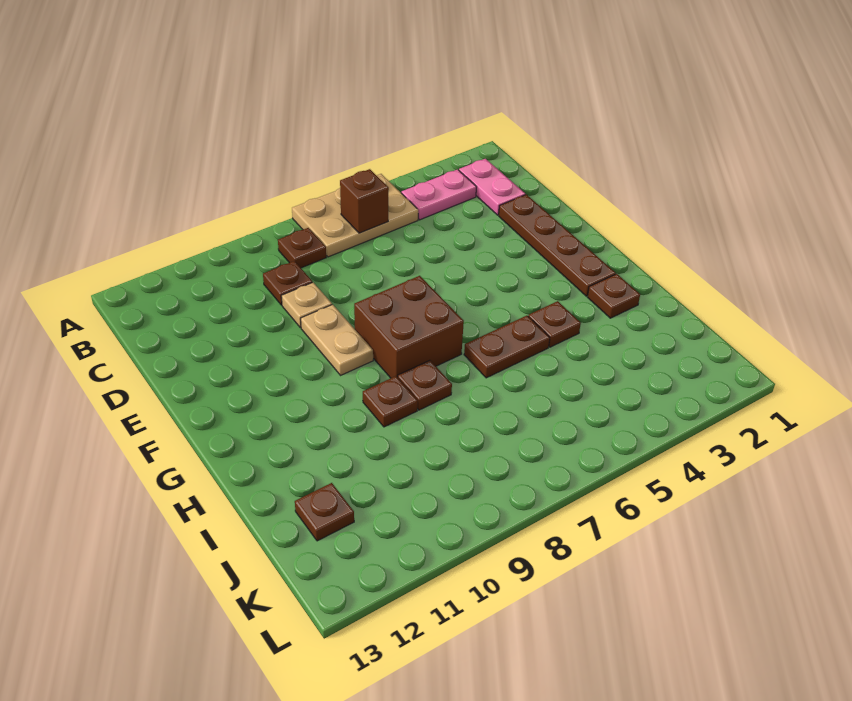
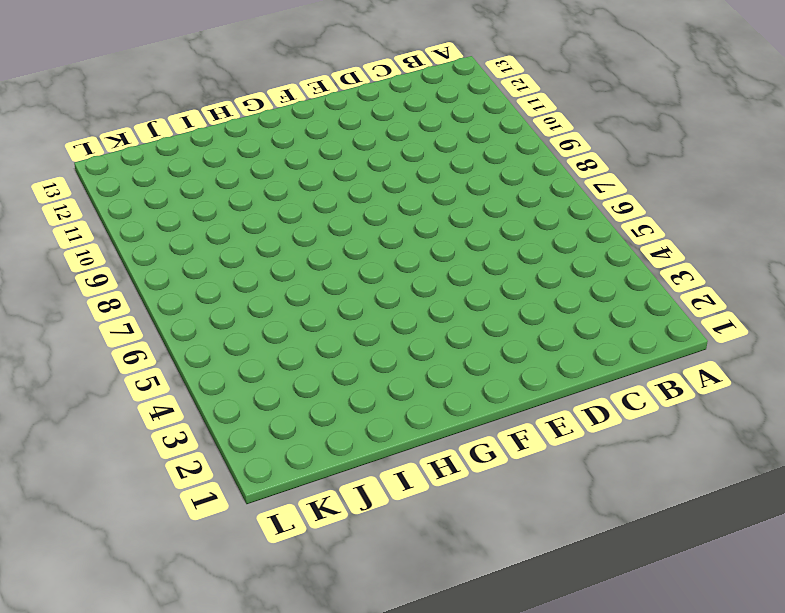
none -> tan 2x3 plate [292,174,418,257]
none -> pink 1x2 plate [459,159,525,215]
none -> pink 1x2 plate [401,170,476,220]

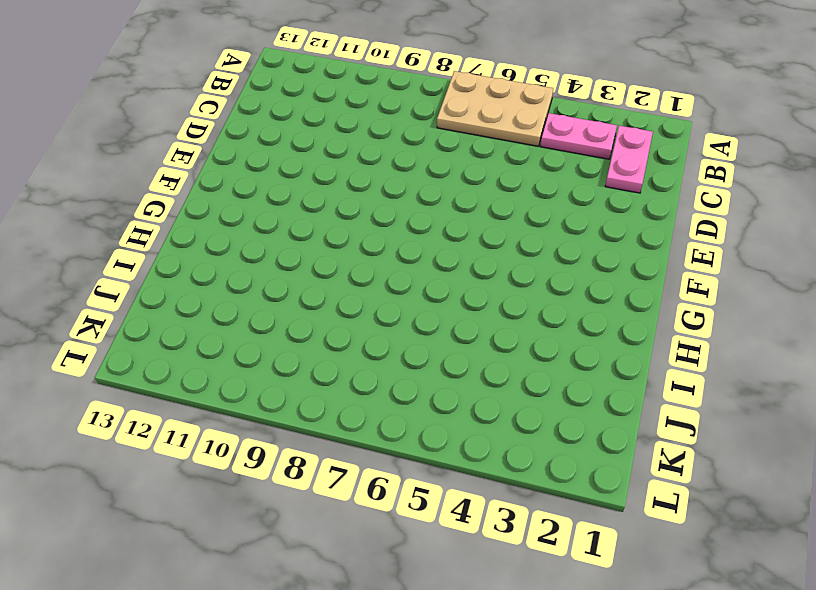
none -> brown 1x1 plate [278,228,326,268]
none -> brown 1x1 plate [263,261,312,305]
none -> brown 1x4 plate [499,194,616,296]

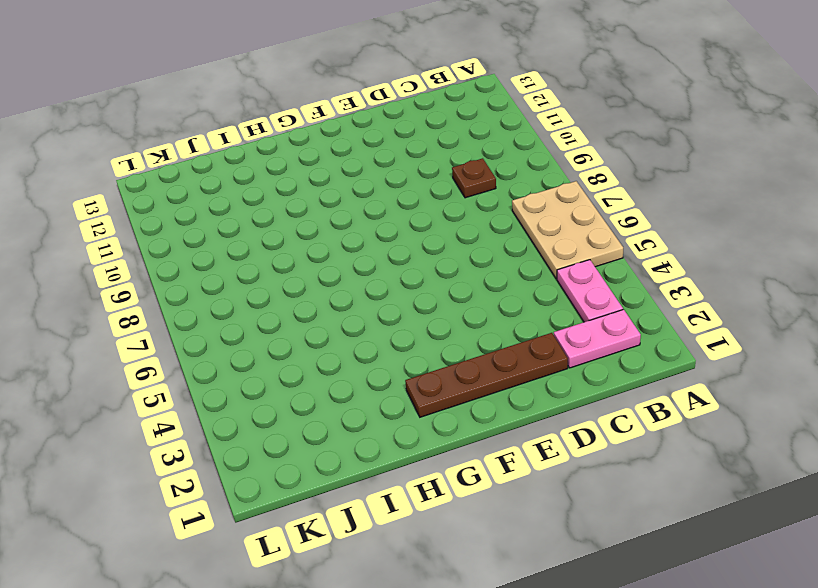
none -> brown 1x1 plate [278,228,326,268]
none -> tan 1x1 plate [281,282,332,328]
none -> tan 1x2 plate [301,305,373,375]

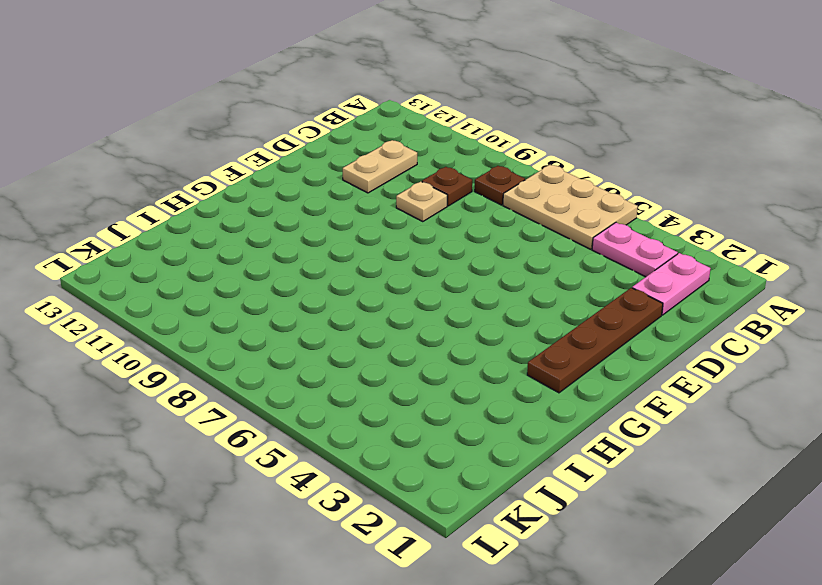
tan 1x2 plate [343,140,417,193] -> tan 1x2 plate moved to [301,305,373,375]
none -> brown 2x2 brick [354,276,464,378]
none -> brown 1x1 plate [588,274,640,318]
none -> brown 1x1 plate [528,301,581,347]

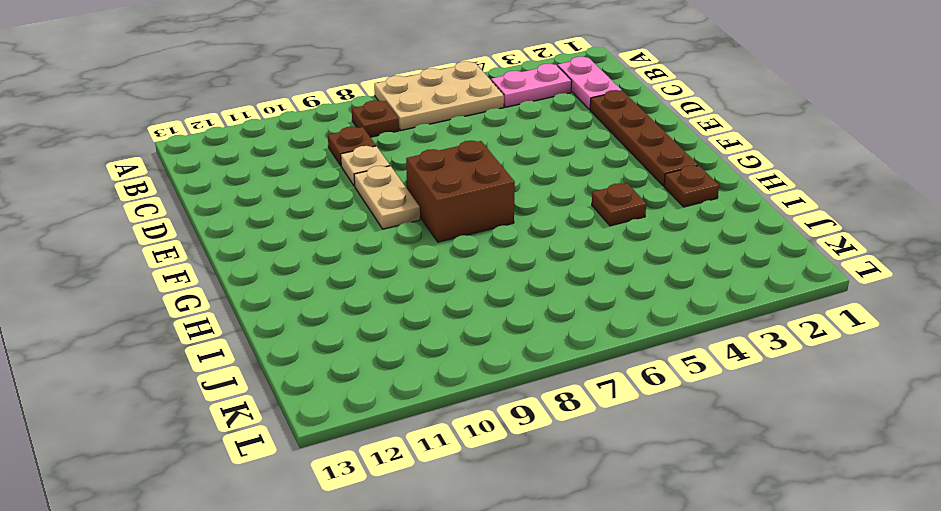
none -> brown 1x2 plate [464,316,550,378]
none -> brown 1x1 plate [398,360,452,410]
none -> brown 1x1 plate [363,376,418,427]

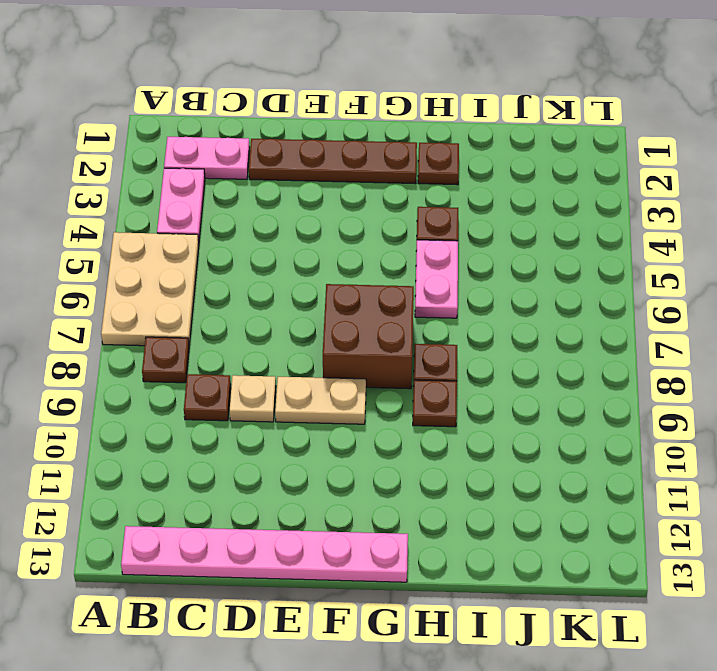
pink 1x6 plate [121,526,408,582] -> none
pink 1x2 plate [415,240,458,318] -> brown 1x2 plate [464,316,550,378]
none -> brown 1x1 plate [295,483,354,541]
none -> brown 1x1 brick [340,169,389,233]

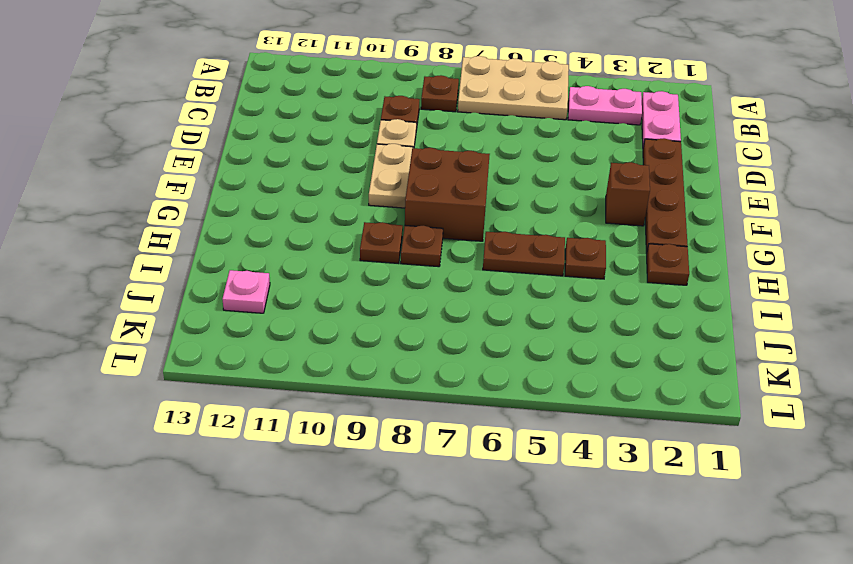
brown 1x1 brick [606,162,650,226] -> brown 1x1 brick moved to [340,169,389,233]
pink 1x1 plate [222,270,270,313] -> brown 1x1 plate [295,483,354,541]

